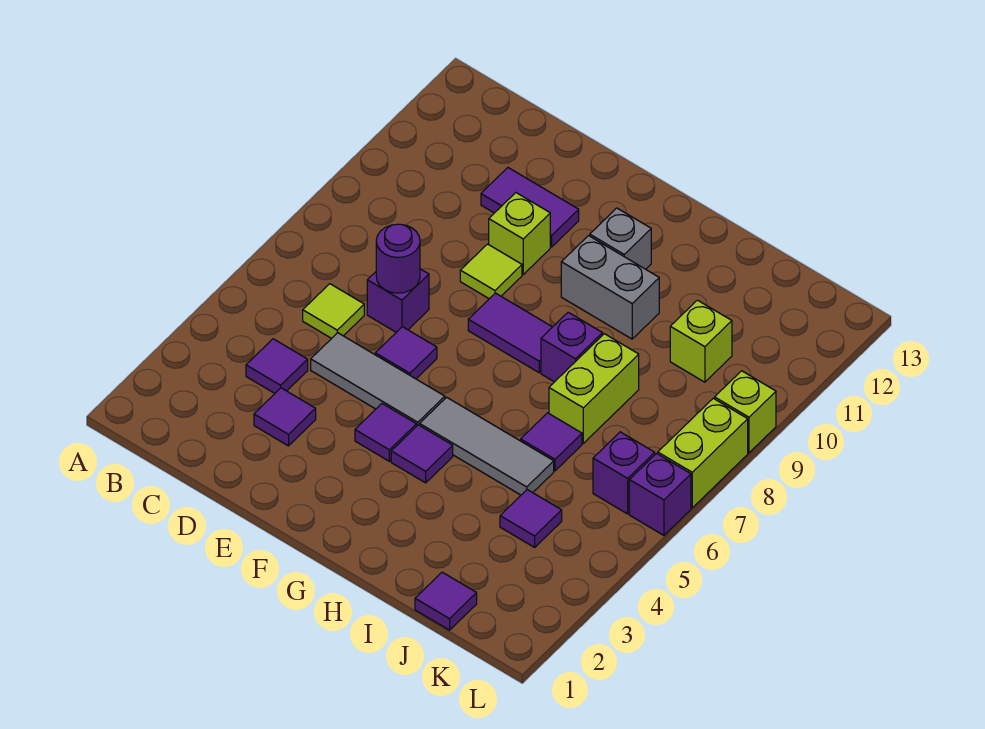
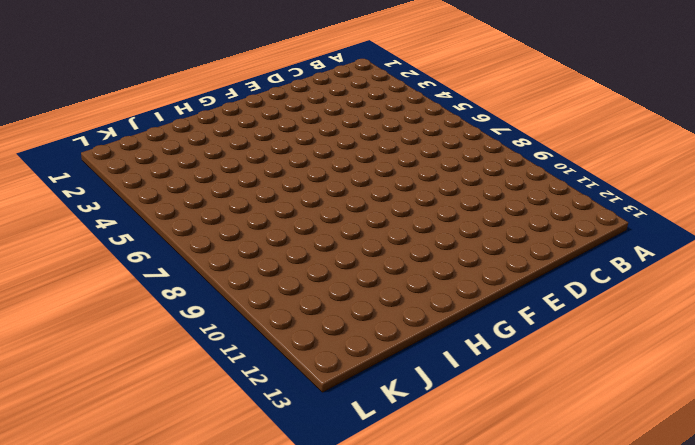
none -> purple 1x1 tile [246,339,308,393]
none -> lime 1x1 tile [303,284,364,338]
none -> purple 1x1 tile [254,388,316,446]

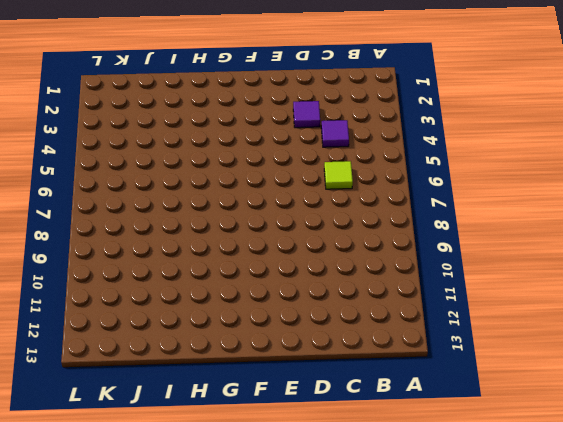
none -> grey 1x3 tile [311,333,445,426]
none -> purple 1x1 brick [367,269,429,332]
none -> purple 1x2 tile [481,168,579,247]

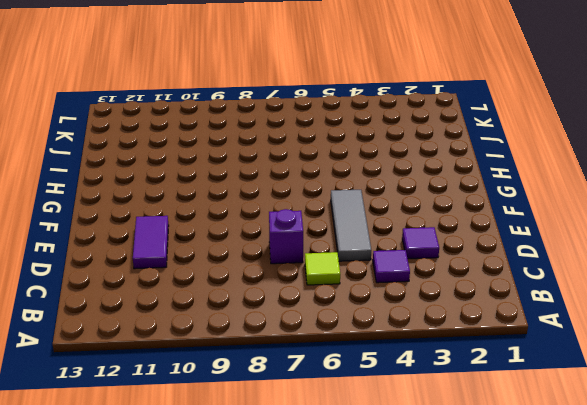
none -> purple 1x1 tile [375,327,437,379]
none -> lime 1x1 tile [460,244,522,299]
none -> lime 1x1 brick [489,193,550,274]

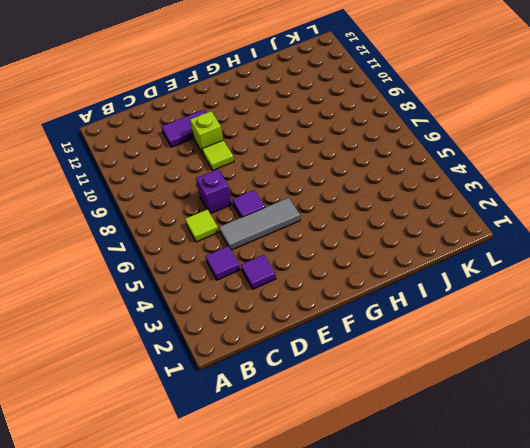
none -> purple 1x1 tile [355,404,416,461]
none -> purple 1x2 tile [468,293,552,373]
none -> purple 1x1 tile [391,425,453,483]

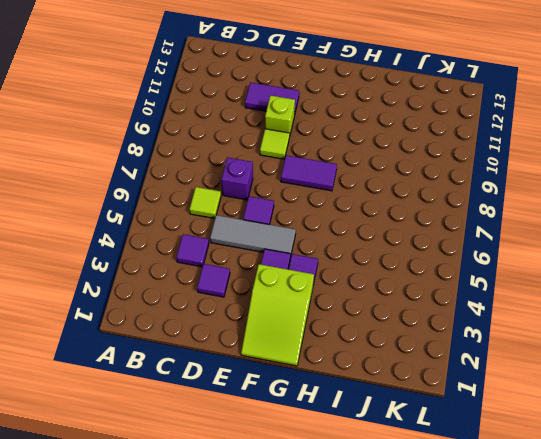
lime 2x3 slope [241,264,314,366] -> none
none -> grey 1x3 tile [420,397,554,495]
none -> grey 1x2 brick [561,236,659,339]
none -> grey 1x1 brick [590,208,651,269]

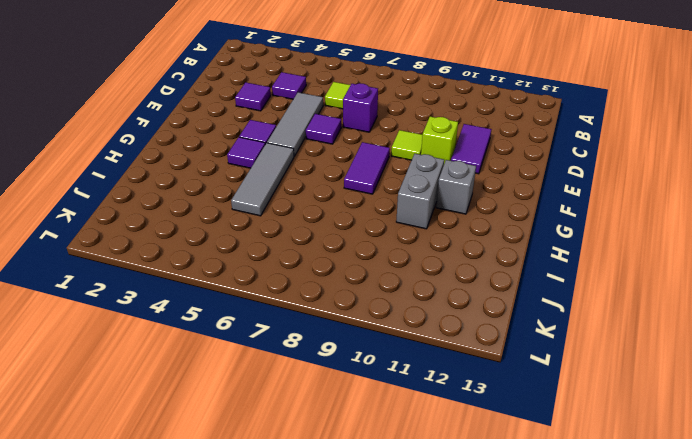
none -> purple 1x1 brick [541,312,603,382]
none -> purple 1x1 tile [521,413,582,471]
none -> lime 1x2 brick [549,334,639,443]

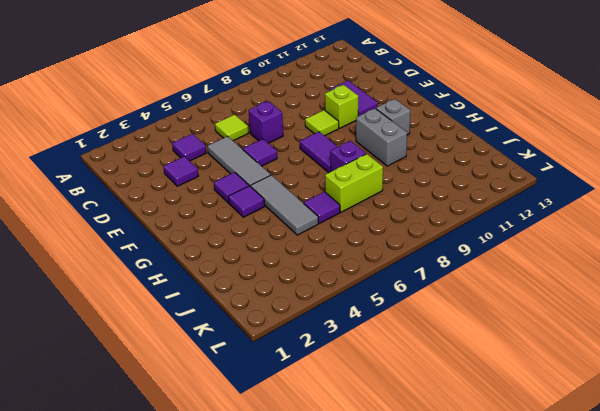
none -> purple 1x1 tile [415,572,477,630]
none -> purple 1x1 tile [500,490,562,547]
none -> lime 1x1 brick [670,300,732,382]

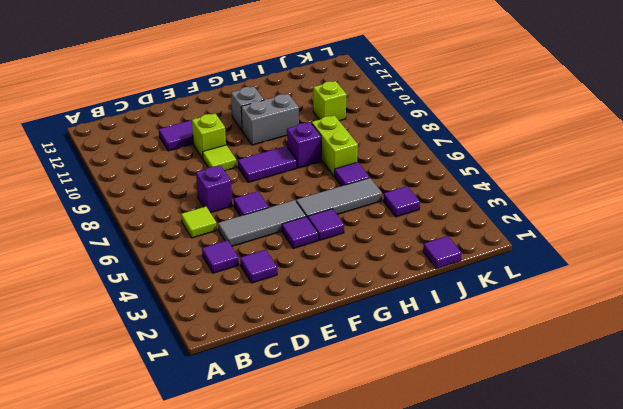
none -> purple 1x1 brick [593,432,655,514]
none -> purple 1x1 brick [629,454,691,535]
none -> lime 1x2 brick [658,398,748,508]

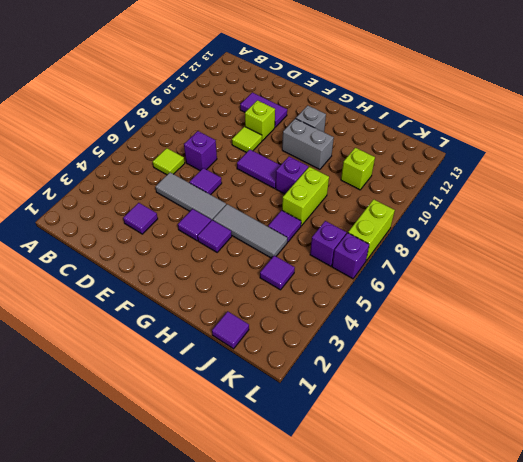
none -> purple 1x1 tile [246,339,308,393]
none -> lime 1x1 brick [715,371,776,453]
none -> purple 1x1 round brick [376,224,420,293]

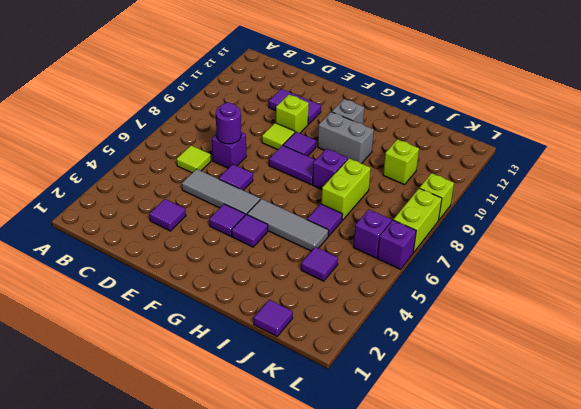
purple 1x1 tile [283,132,316,156] -> purple 1x1 tile moved to [246,339,308,393]

